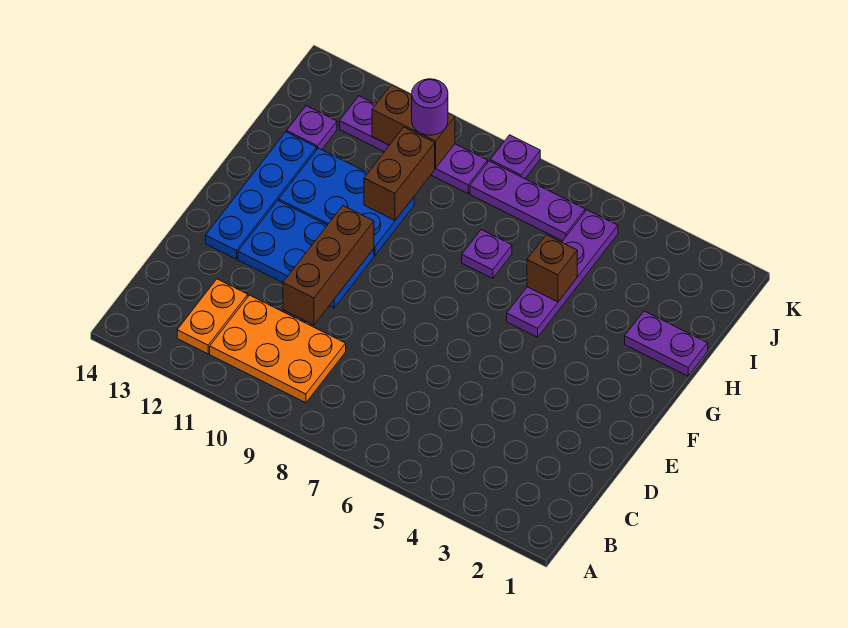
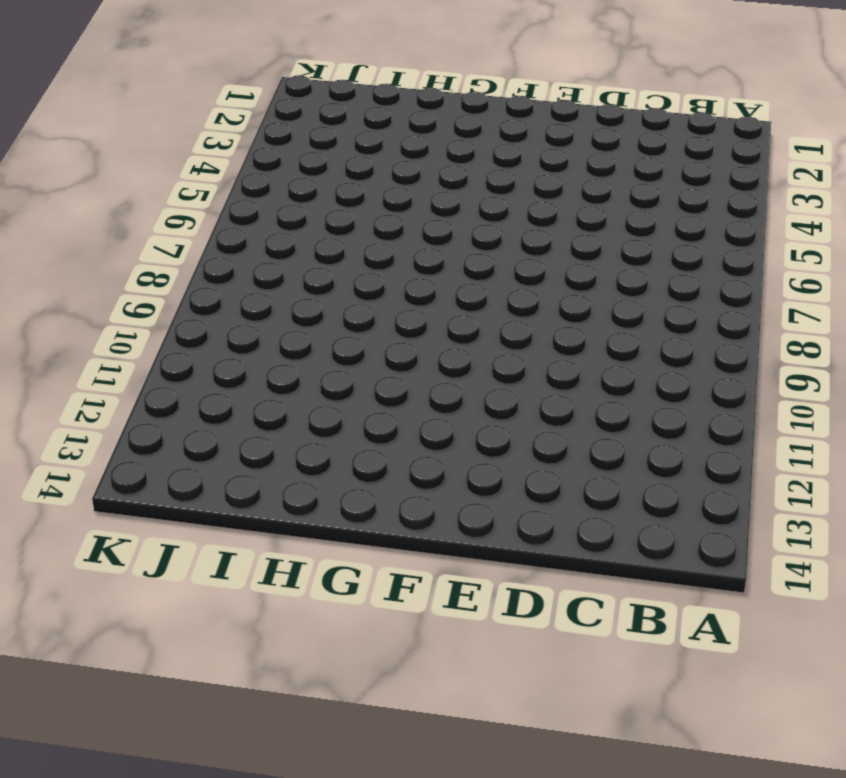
none -> orange 2x3 plate [210,295,346,403]
none -> orange 1x2 plate [177,279,248,354]
none -> blue 2x3 plate [238,201,374,308]

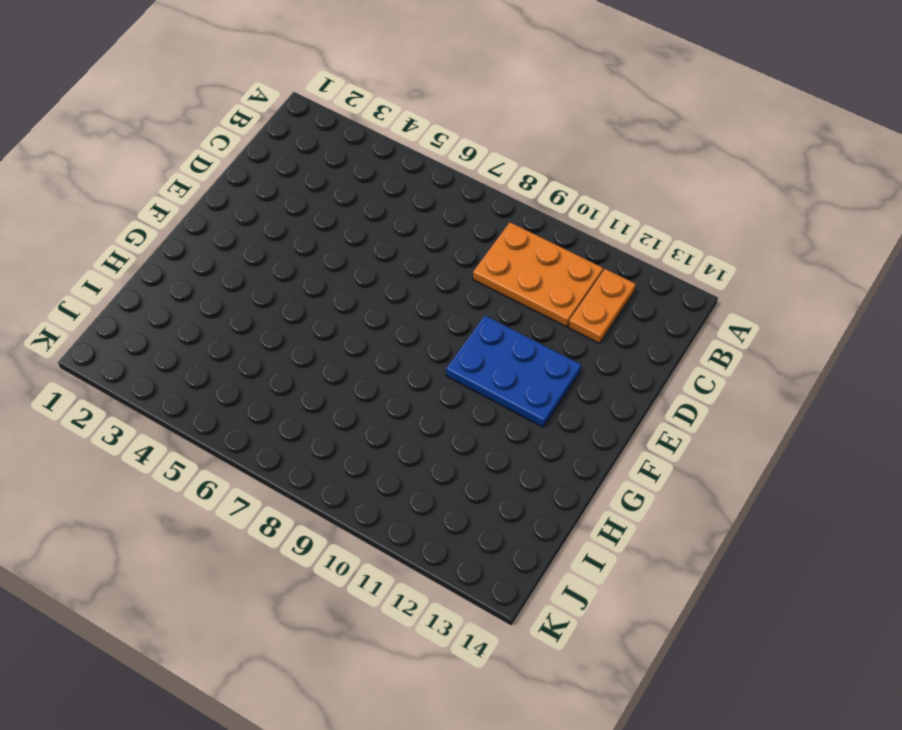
none -> blue 1x4 plate [206,132,317,259]
none -> purple 1x4 plate [507,210,618,337]
none -> blue 2x3 plate [279,148,414,256]

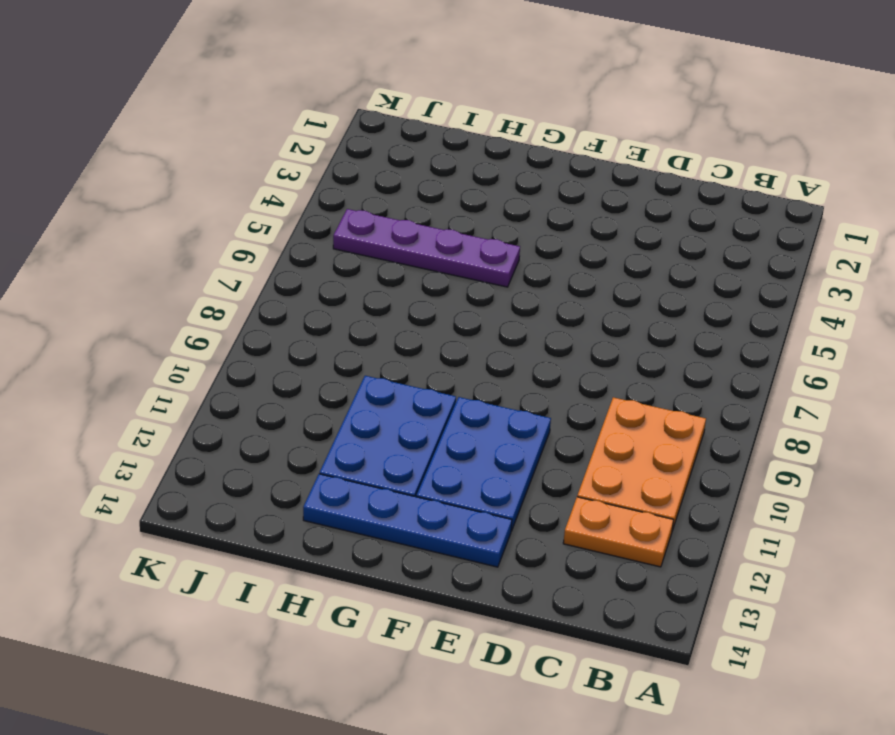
none -> purple 1x2 plate [625,311,708,376]
none -> purple 1x1 plate [462,230,512,279]
none -> purple 1x1 plate [287,106,337,150]

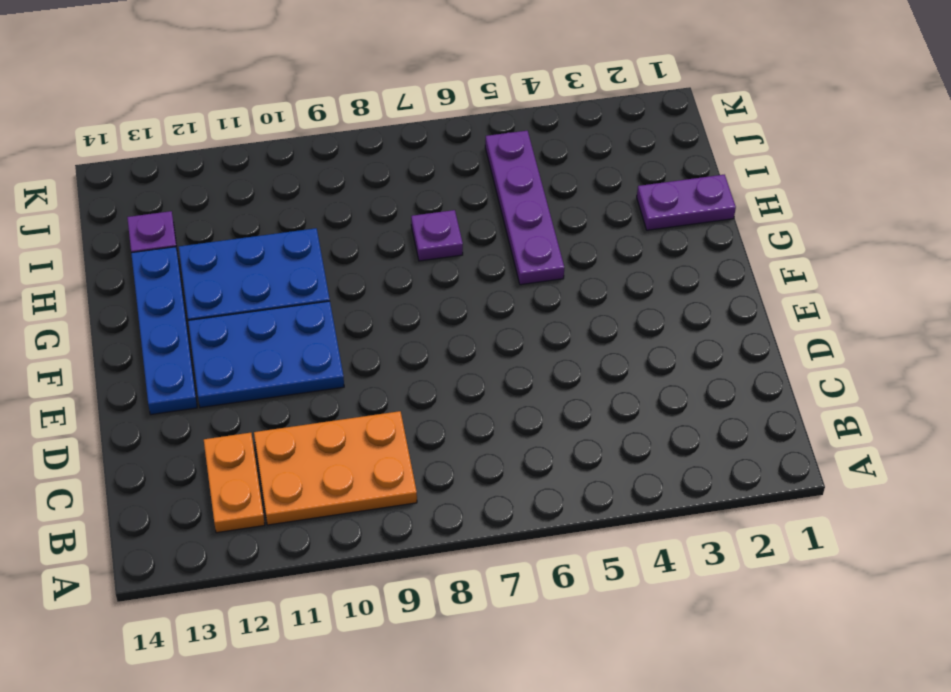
none -> purple 1x3 plate [470,161,585,241]
none -> purple 1x4 plate [340,96,488,193]
none -> purple 1x1 plate [490,135,540,179]

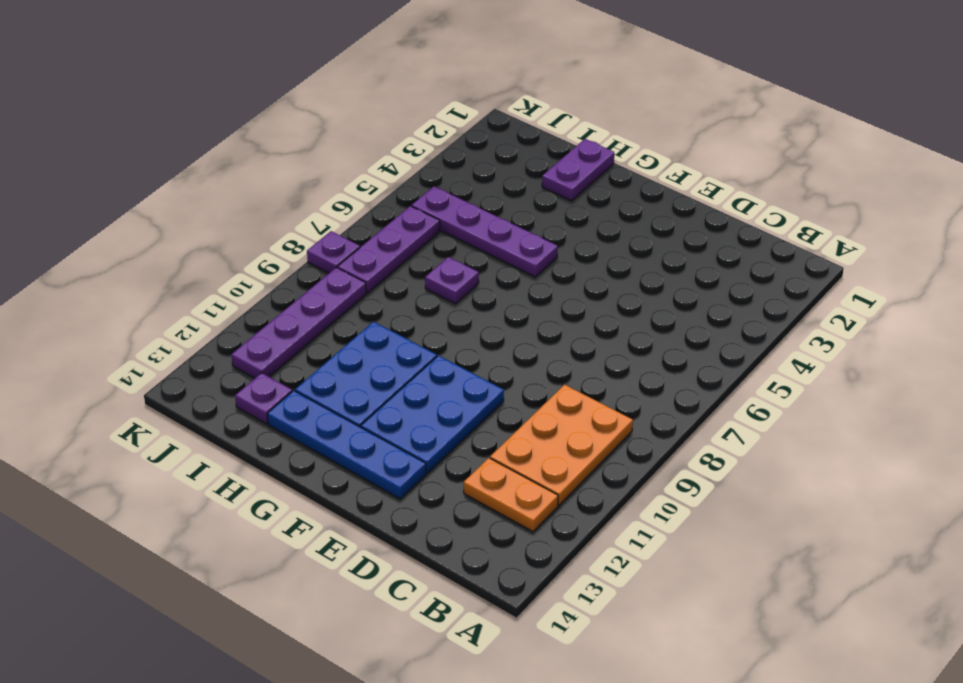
none -> brown 1x3 brick [283,206,374,325]
none -> brown 1x1 brick [527,235,577,302]
none -> brown 1x2 brick [364,127,435,220]

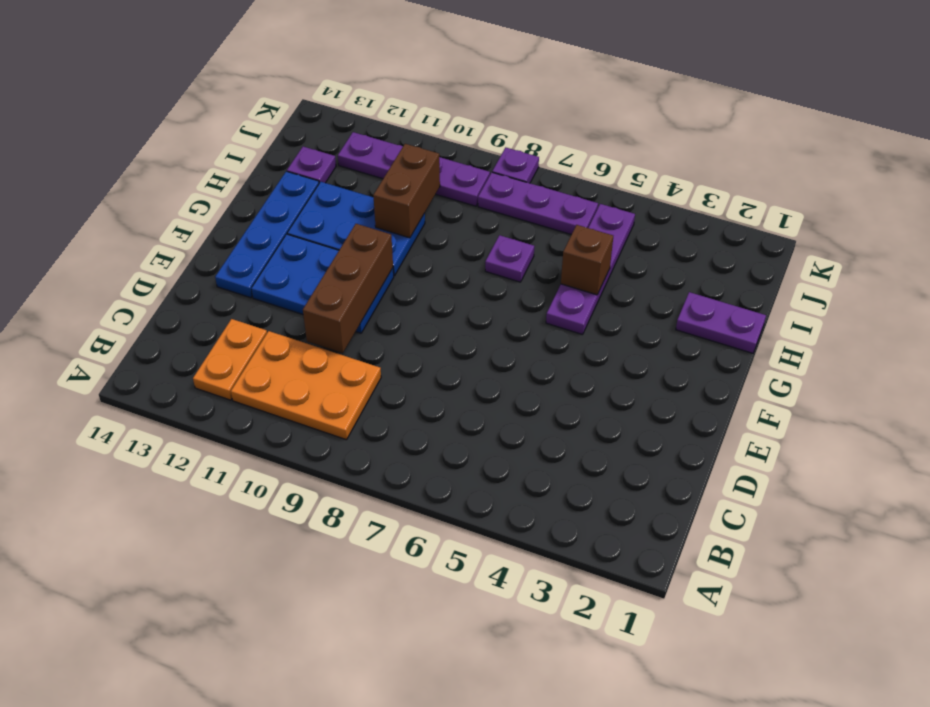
none -> brown 1x2 brick [372,85,455,168]
none -> purple 1x1 round brick [412,79,448,135]

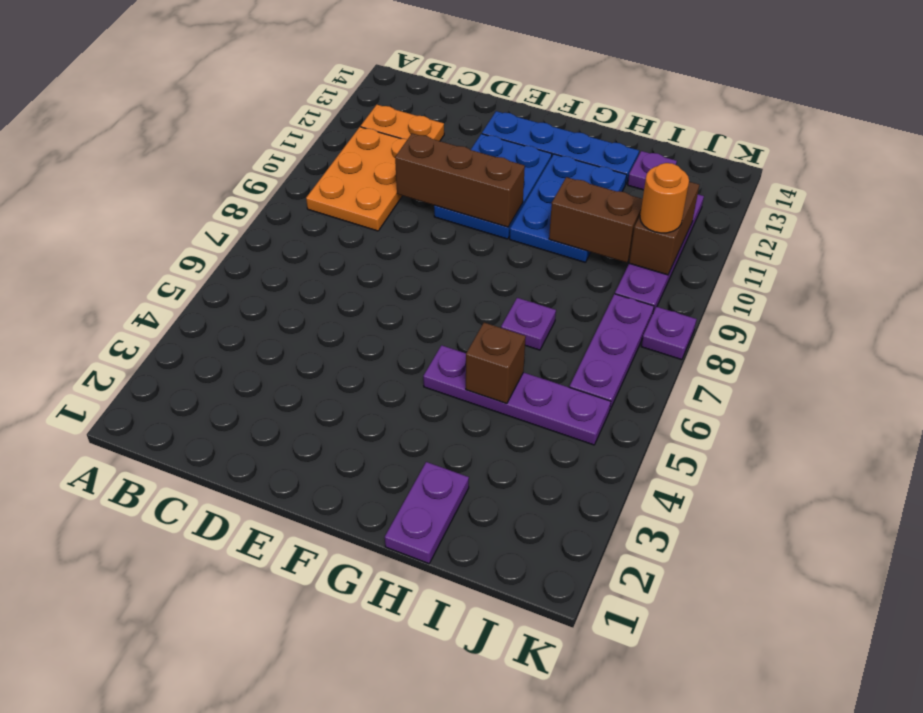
orange 1x1 round brick [640,163,689,233] -> purple 1x1 round brick [412,79,448,135]

